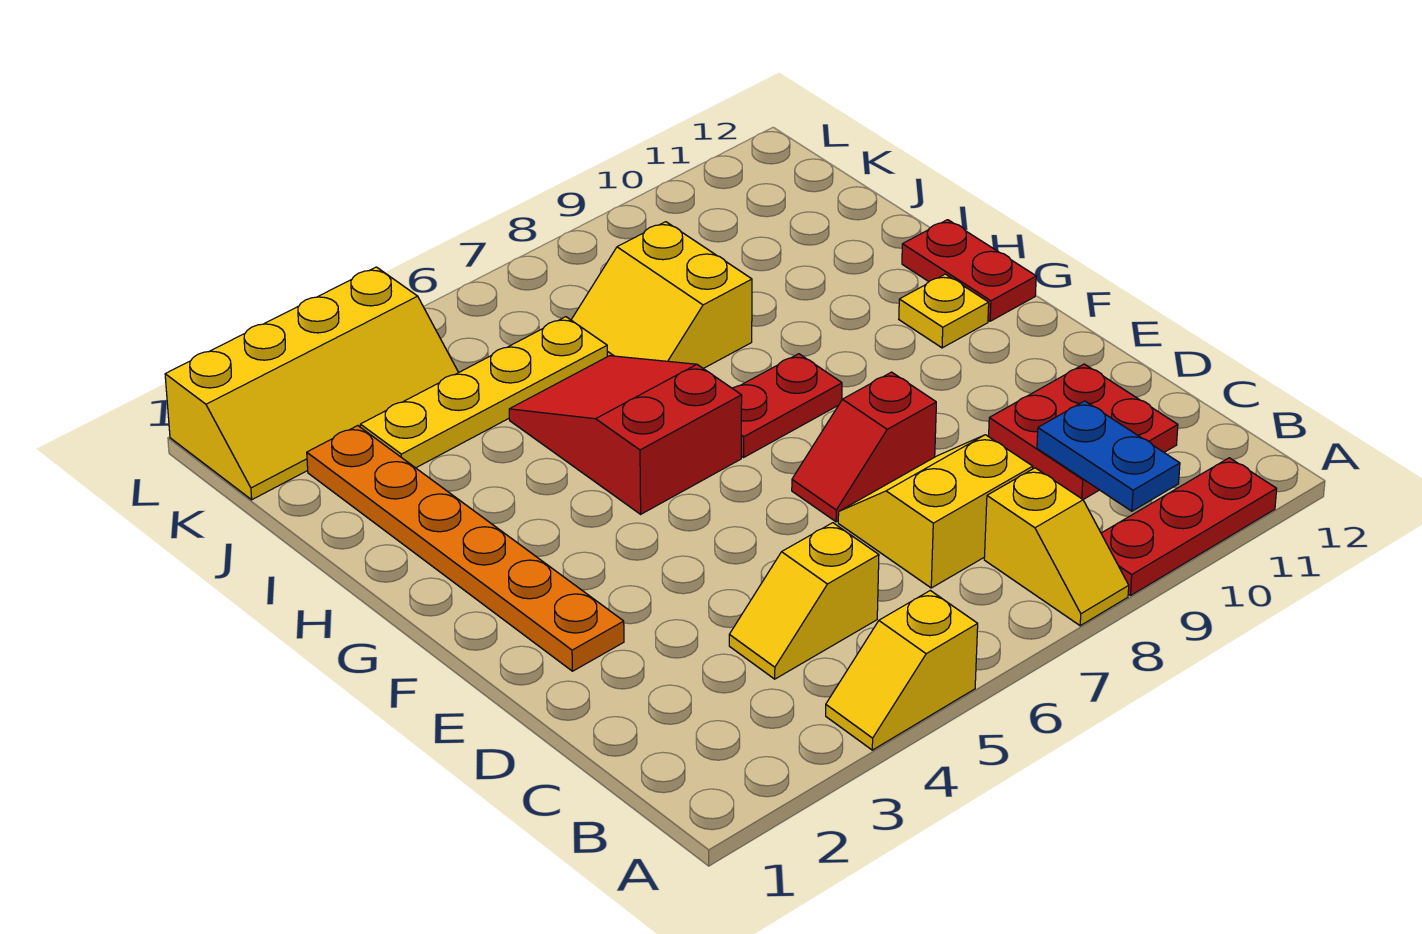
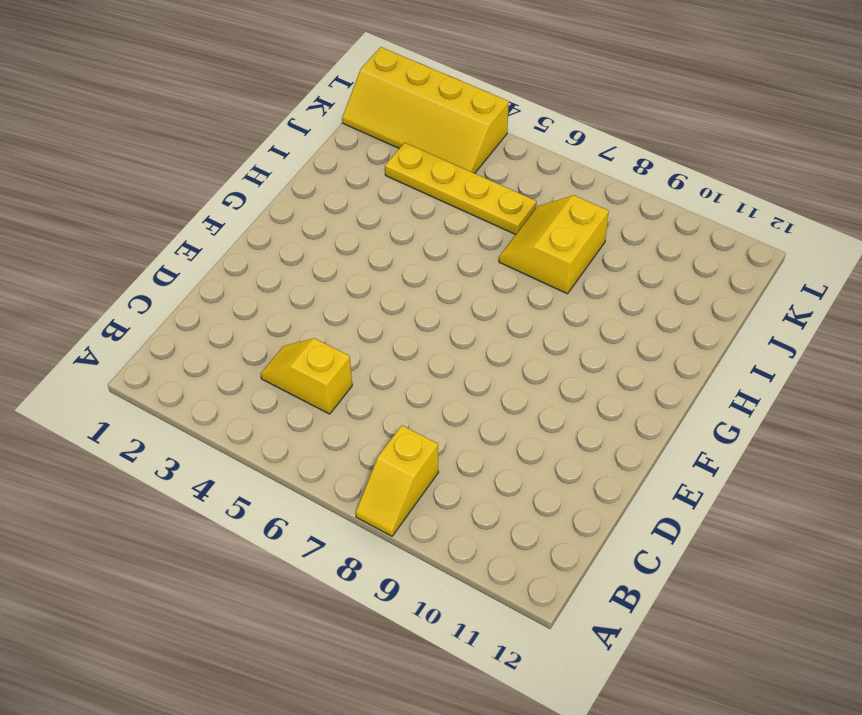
none -> yellow 1x2 slope [826,591,978,750]
none -> red 1x3 plate [1101,458,1277,596]
none -> yellow 2x2 slope [838,435,1033,588]

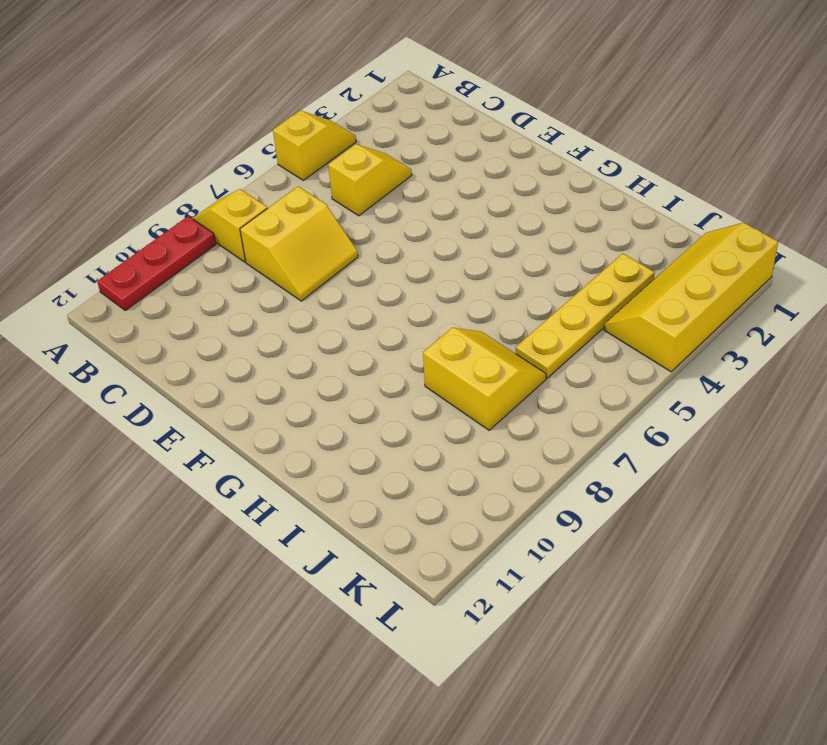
none -> red 2x2 plate [989,364,1178,499]
none -> orange 1x6 plate [307,426,624,671]
none -> red 1x2 slope [792,372,936,522]

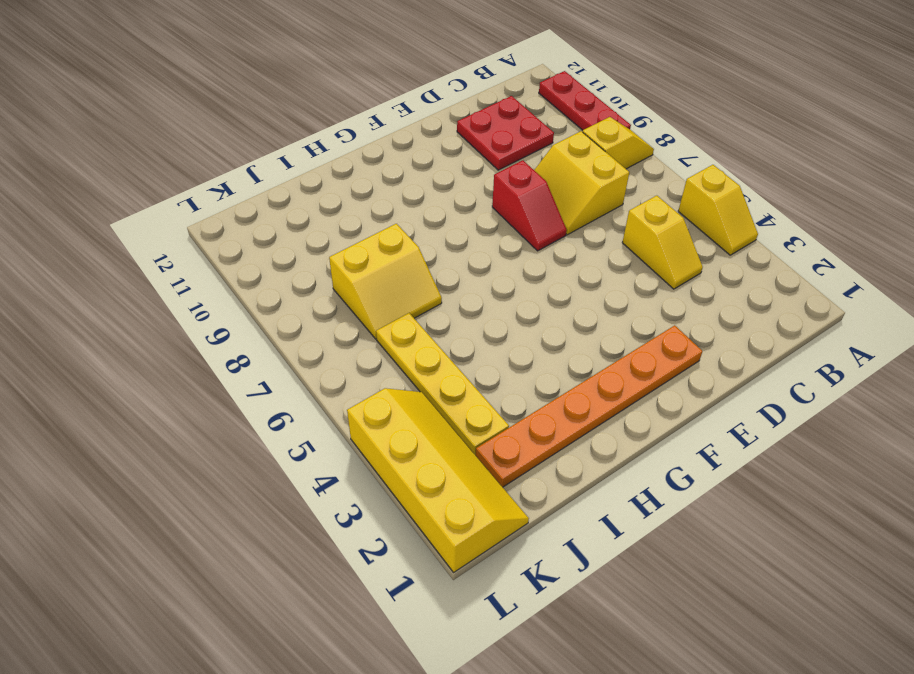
none -> red 2x3 slope [509,356,742,514]
none -> red 1x2 plate [732,354,842,457]
none -> yellow 1x1 plate [899,274,989,348]

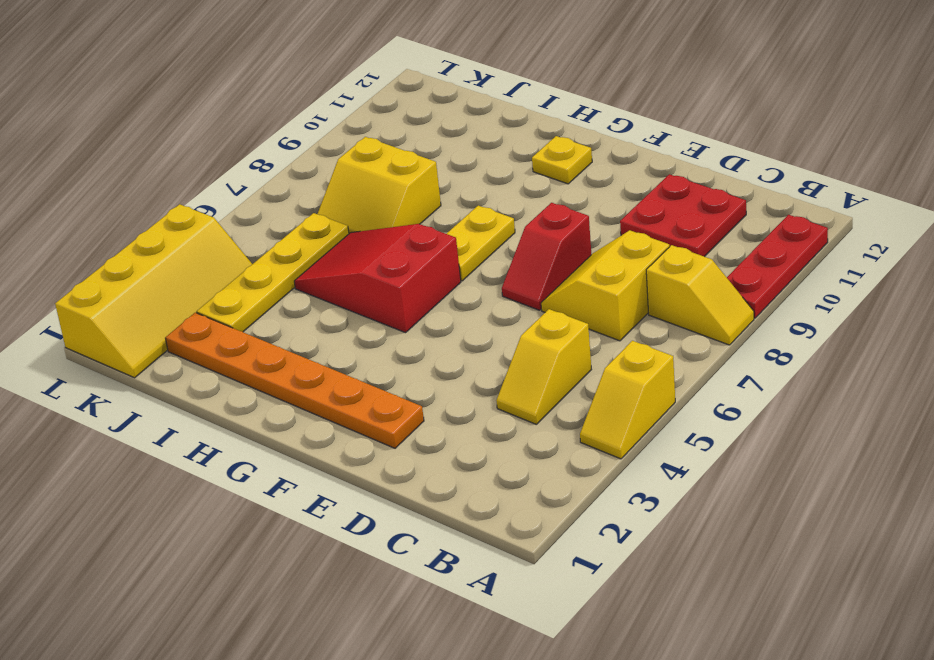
yellow 1x2 plate [447,206,515,281] -> red 1x2 plate [732,354,842,457]
none -> red 1x2 plate [902,220,1036,321]
none -> blue 1x2 plate [1037,401,1180,511]

